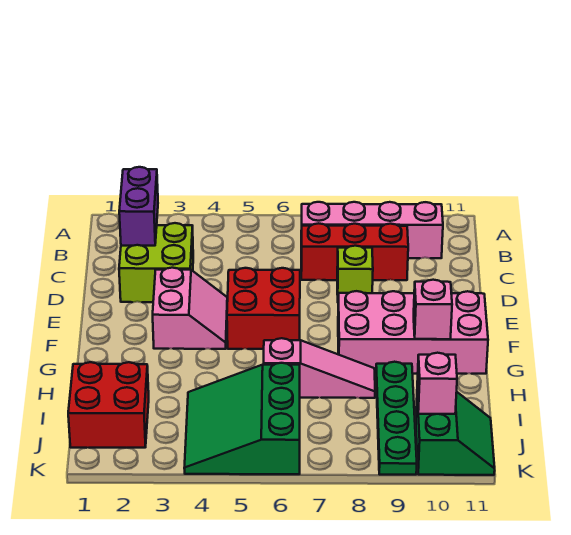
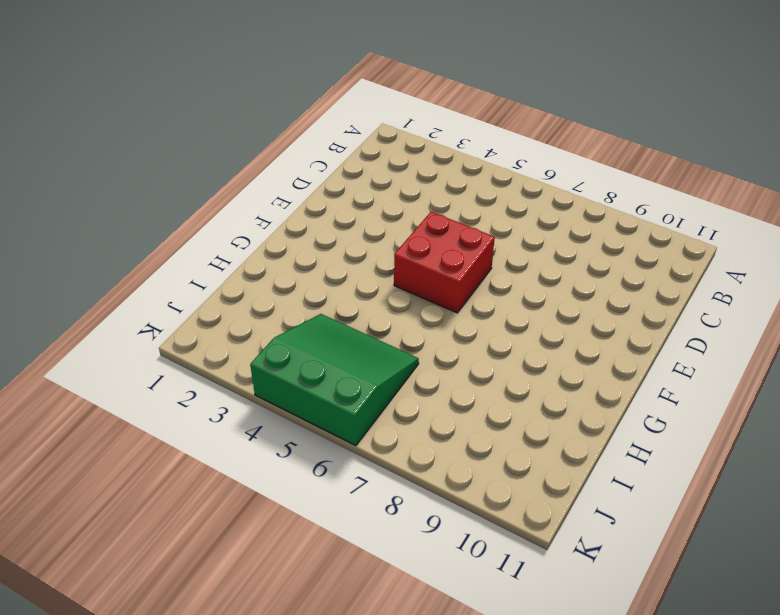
green 3x3 slope [250,314,419,446] -> green 3x3 slope turned to [184,363,300,474]
none -> pink 1x4 brick [301,202,443,258]
none -> lime 2x2 brick [119,223,193,302]
none -> red 1x3 brick [301,223,408,280]

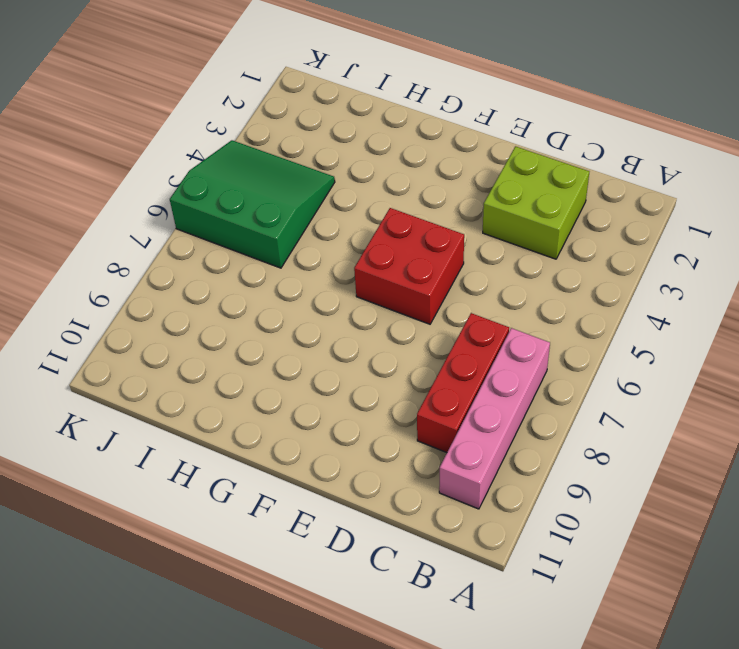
none -> lime 1x1 brick [337,246,373,295]
none -> pink 2x2 slope [153,268,227,349]
none -> pink 2x4 brick [338,291,488,374]

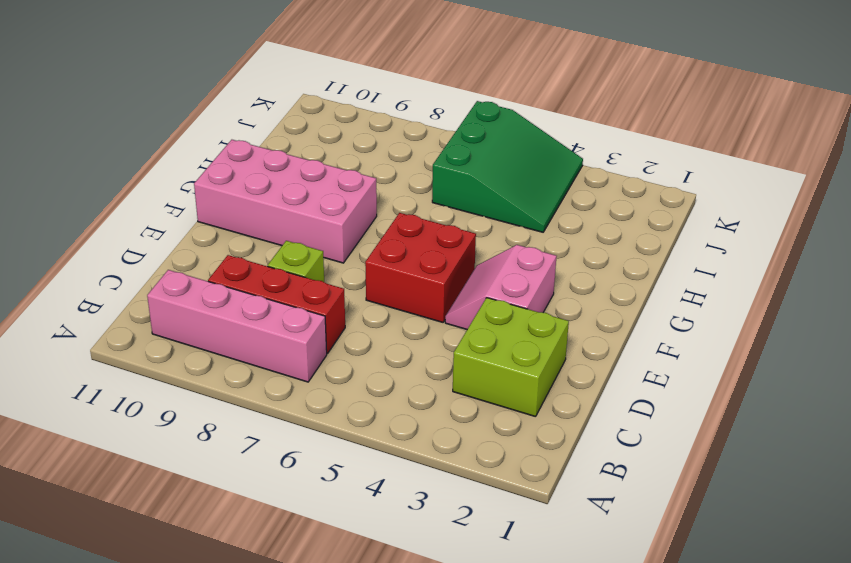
none -> pink 1x3 slope [264,338,375,398]
none -> green 1x4 plate [376,362,417,475]
none -> red 2x2 brick [68,362,149,448]

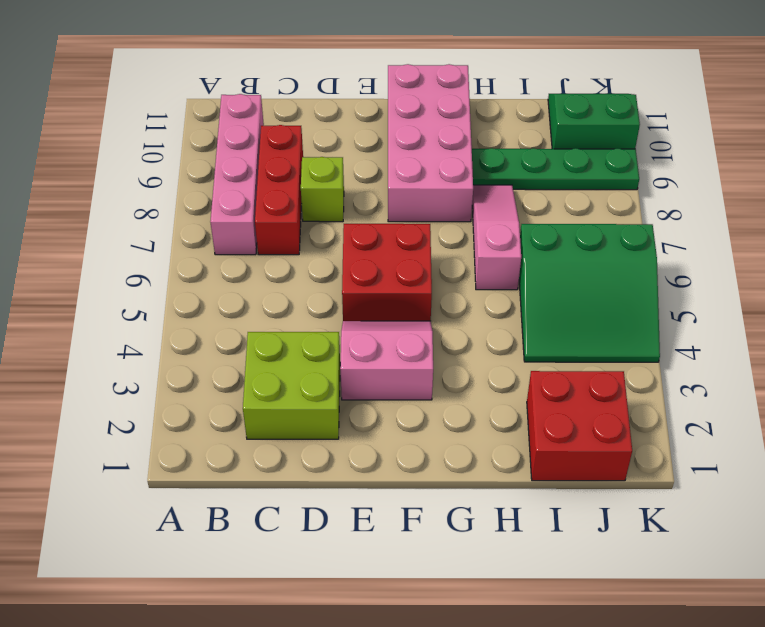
none -> purple 1x2 brick [119,167,158,246]
none -> pink 1x1 brick [414,280,452,339]
none -> pink 1x1 brick [417,353,457,414]

